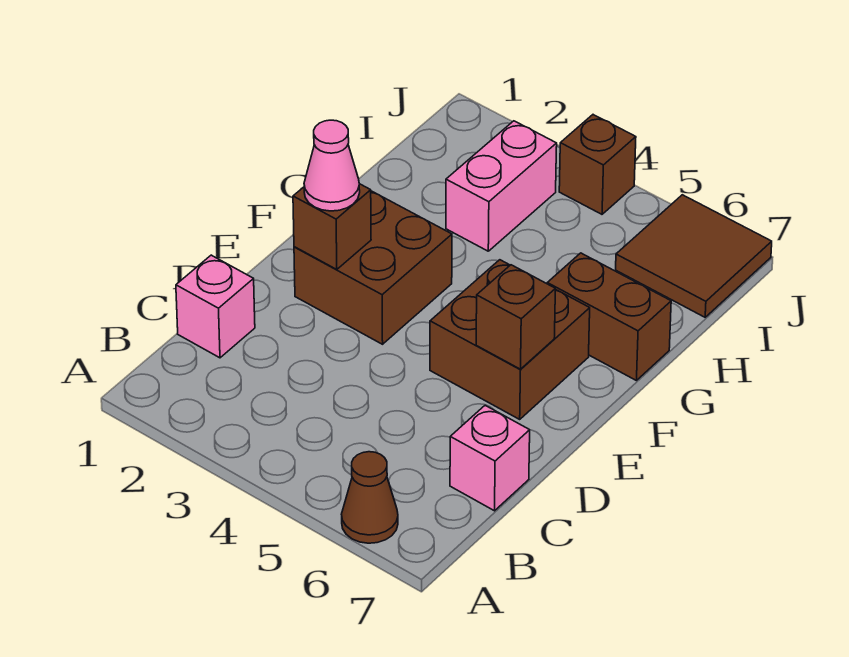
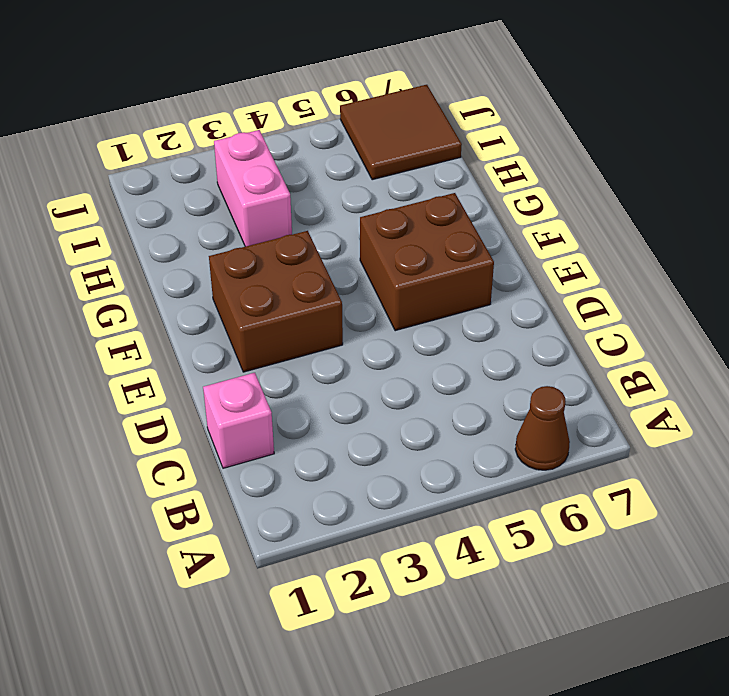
none -> pink 1x1 brick [450,405,530,511]
none -> brown 1x2 brick [547,253,671,381]
none -> brown 1x1 brick [559,115,636,214]

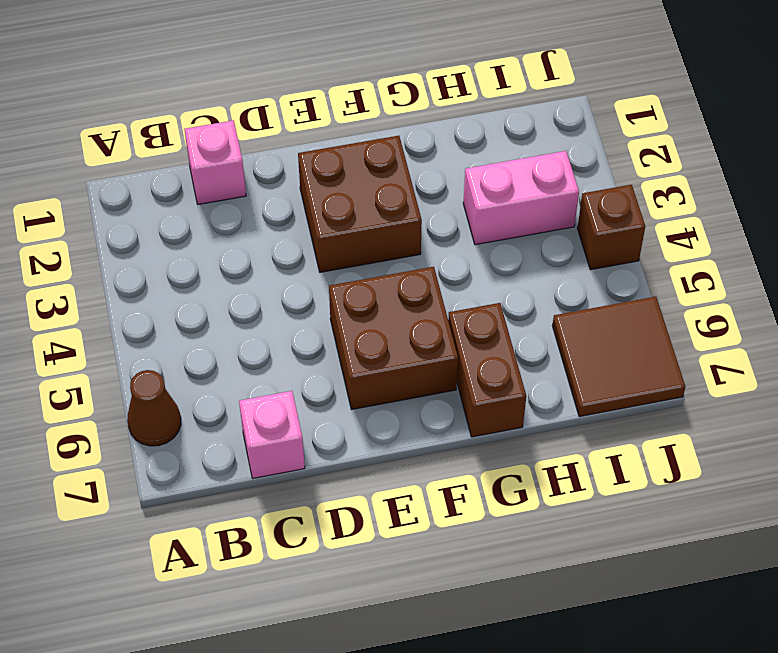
none -> brown 1x1 brick [293,184,371,270]
none -> brown 1x1 brick [476,265,555,369]
none -> pink 1x1 cone [304,120,360,211]

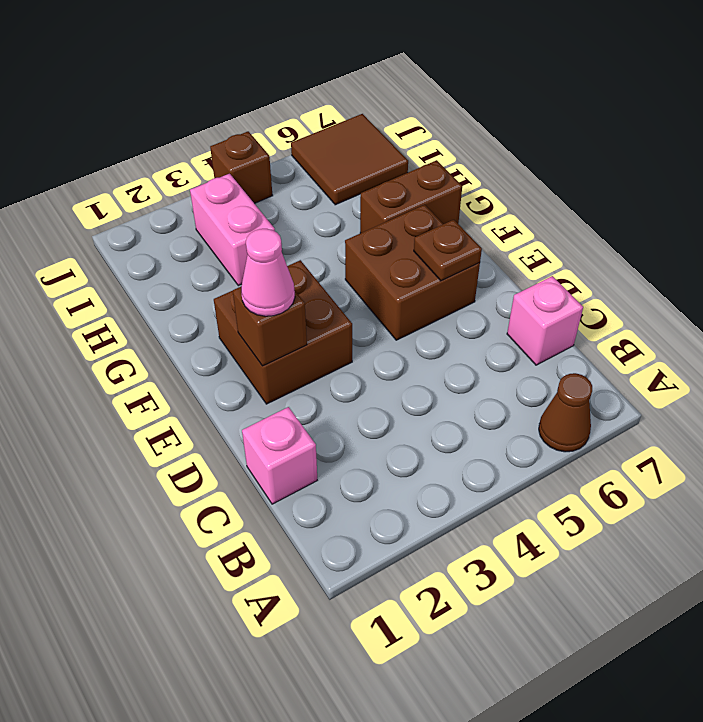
brown 1x1 plate [414,220,482,281] -> brown 1x1 brick [476,265,555,369]

